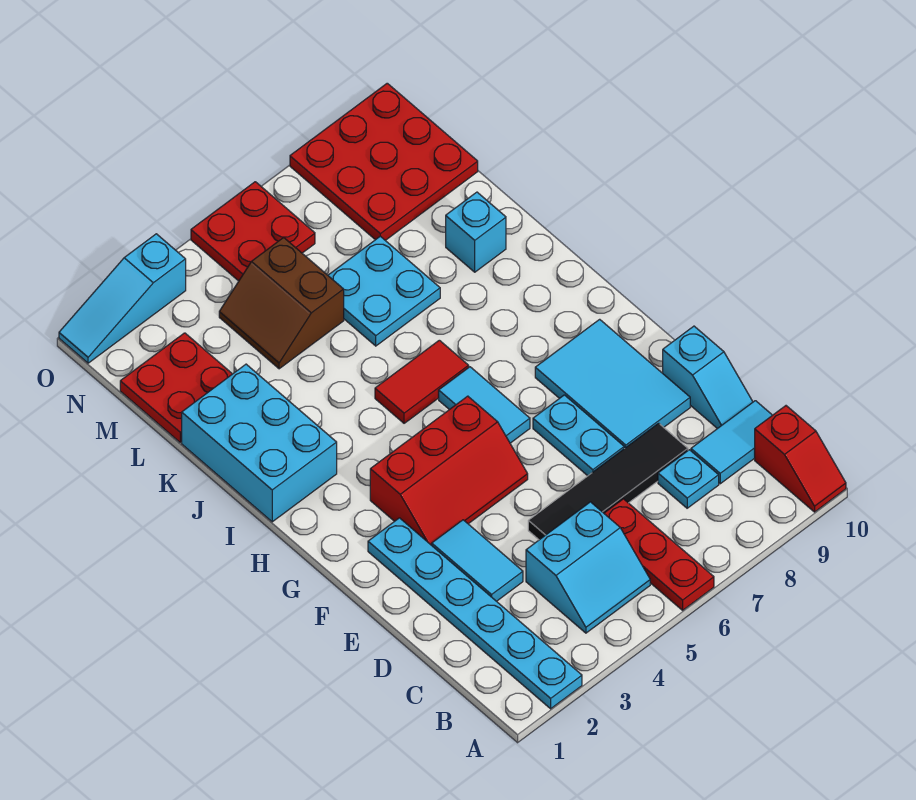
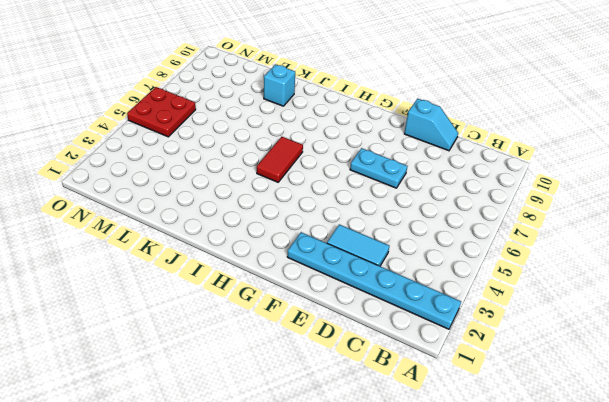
none -> red 1x3 plate [604,499,714,610]
none -> red 1x2 slope [755,406,846,512]
none -> cyan 2x2 slope [526,502,650,633]

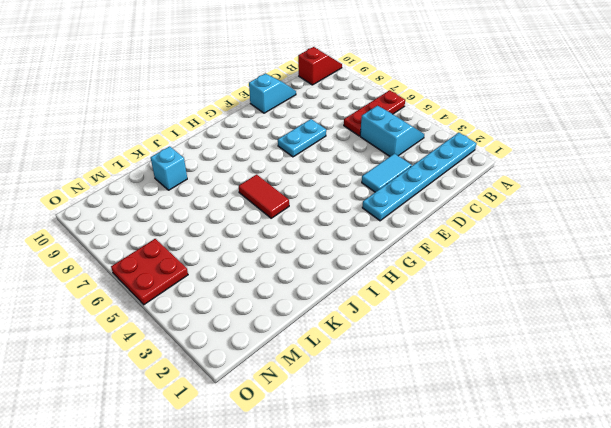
none -> cyan 1x1 plate [658,450,719,508]
none -> cyan 1x2 tile [691,401,772,484]
none -> black 1x4 tile [528,423,688,540]

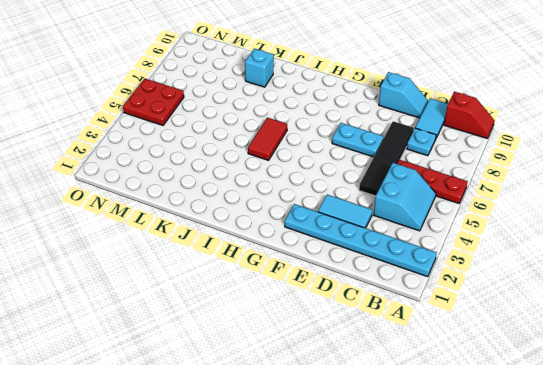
none -> cyan 2x3 tile [535,319,690,449]
none -> red 2x3 slope [370,396,528,545]
none -> cyan 1x2 tile [439,367,530,443]

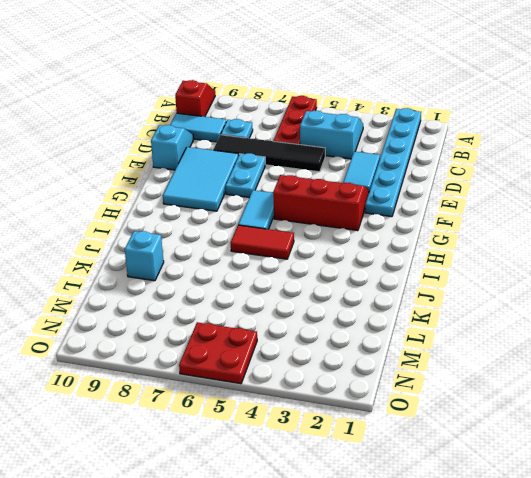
none -> cyan 2x3 brick [182,364,337,522]
none -> cyan 2x2 plate [328,236,440,346]
none -> red 2x2 plate [120,333,232,442]

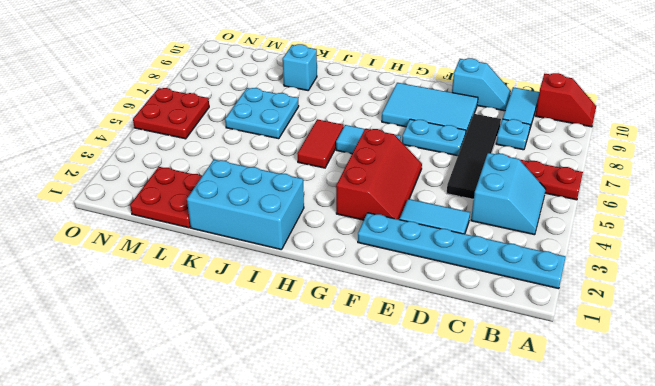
none -> brown 2x2 slope [219,238,344,369]
none -> red 3x3 plate [290,83,478,240]
none -> cyan 1x3 slope [59,234,186,363]

